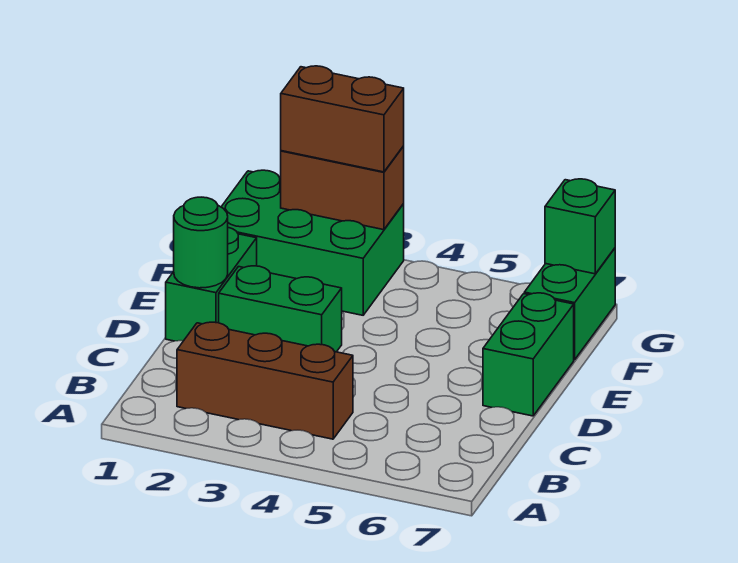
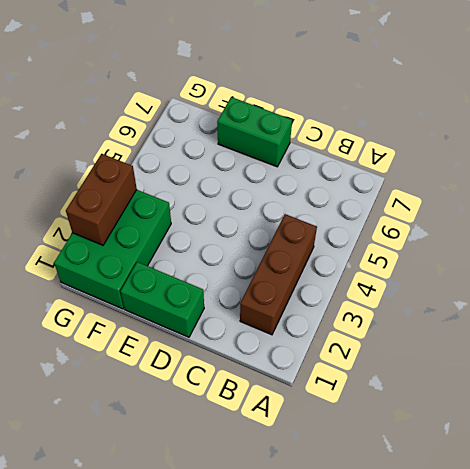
none -> green 1x2 brick [219,266,342,352]
none -> green 1x2 brick [524,248,615,360]

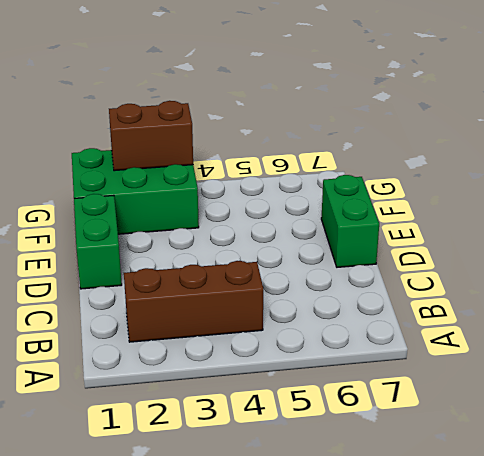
none -> green 1x2 brick [219,266,342,352]
none -> green 1x2 brick [524,248,615,360]

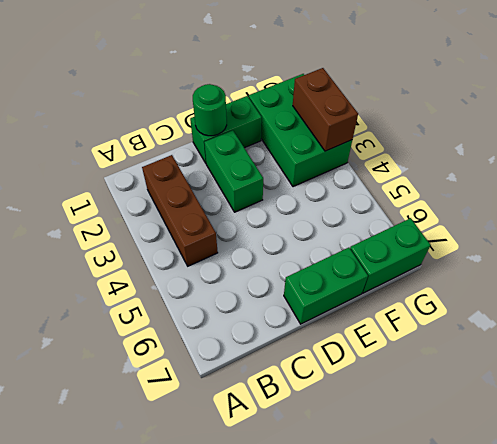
none -> green 1x1 brick [545,179,615,274]
none -> brown 1x2 brick [281,66,404,172]

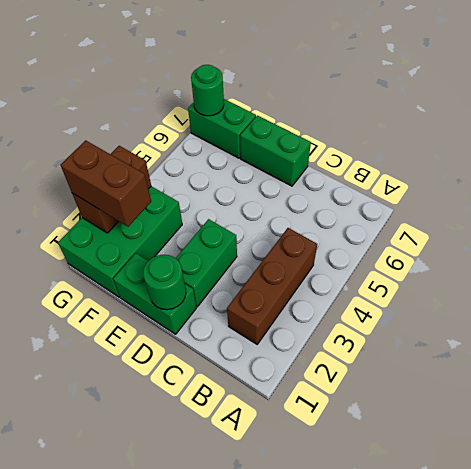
brown 1x2 brick [60,140,151,227] -> brown 1x2 brick turned to [281,66,404,172]
green 1x1 round brick [191,65,224,116] -> green 1x1 brick [545,179,615,274]

